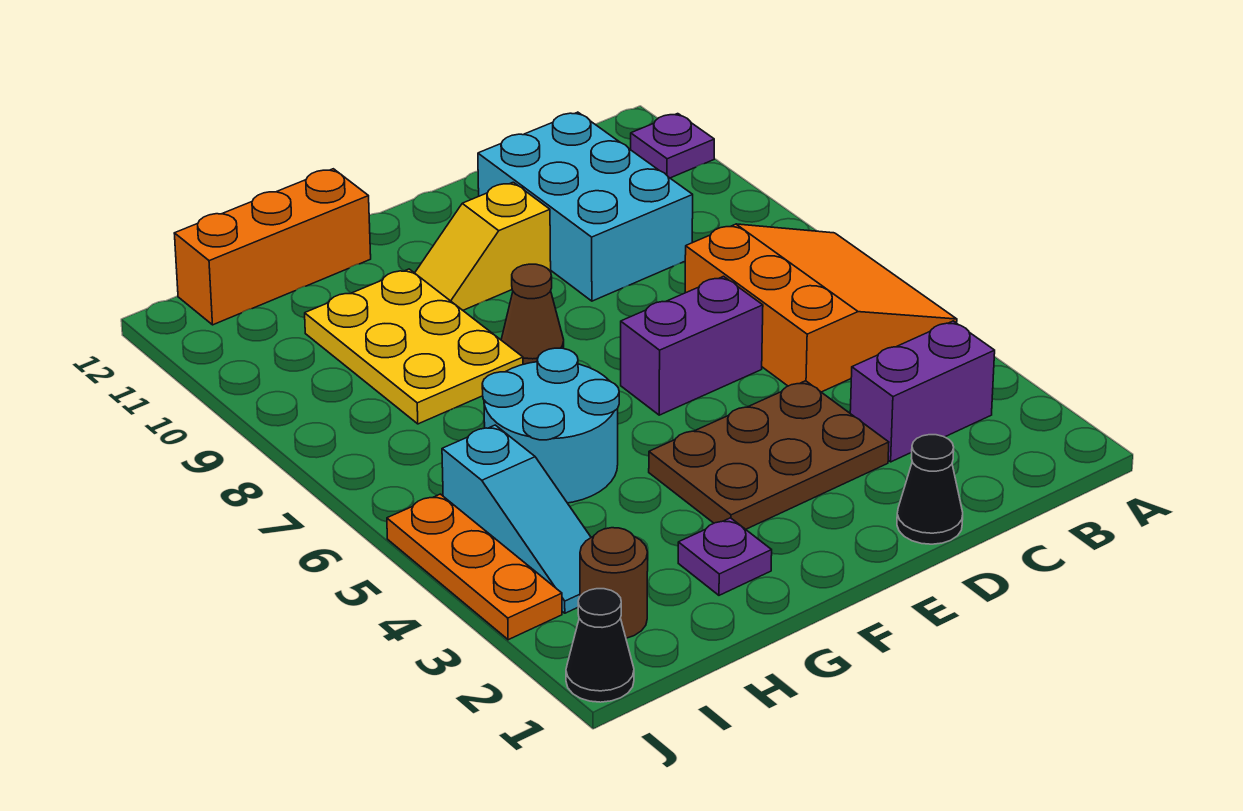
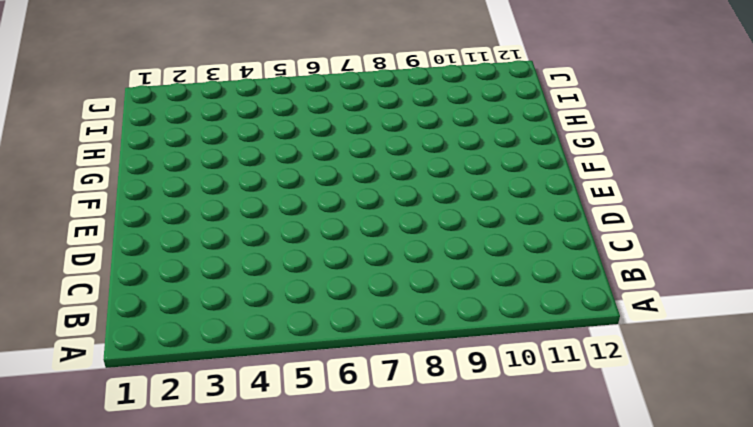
none -> orange 3x3 slope [685,224,957,392]
none -> purple 1x1 plate [631,114,714,178]
none -> purple 1x2 brick [850,321,995,462]

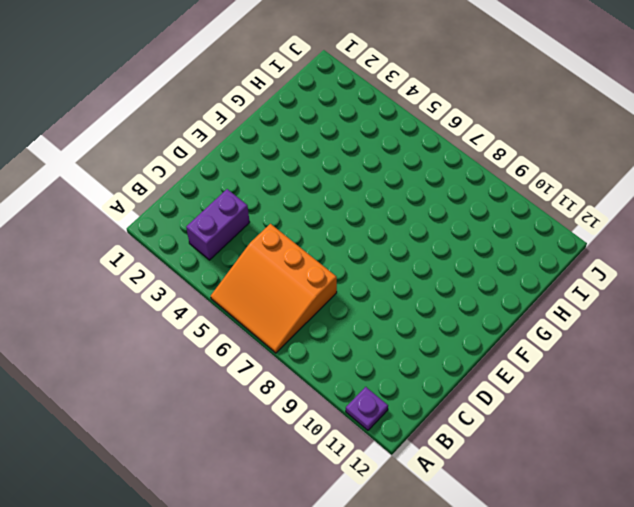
none -> cyan 2x3 brick [478,112,693,301]
none -> black 1x1 cone [897,435,963,544]
none -> brown 2x3 plate [649,381,889,529]

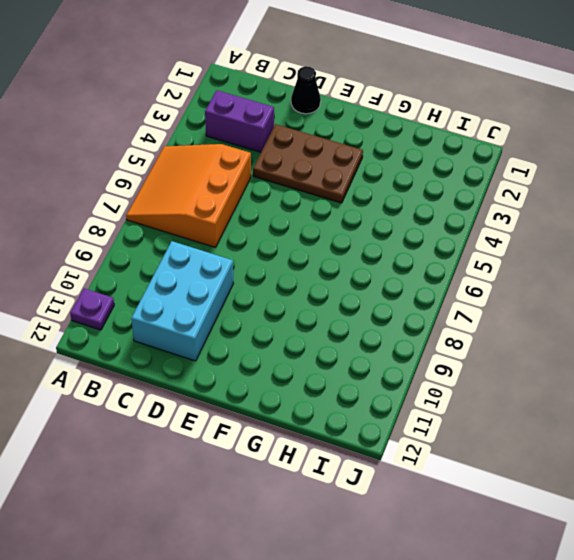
none -> purple 1x2 brick [621,276,763,415]
none -> yellow 1x2 slope [415,182,551,310]
none -> brown 1x1 cone [501,264,564,364]

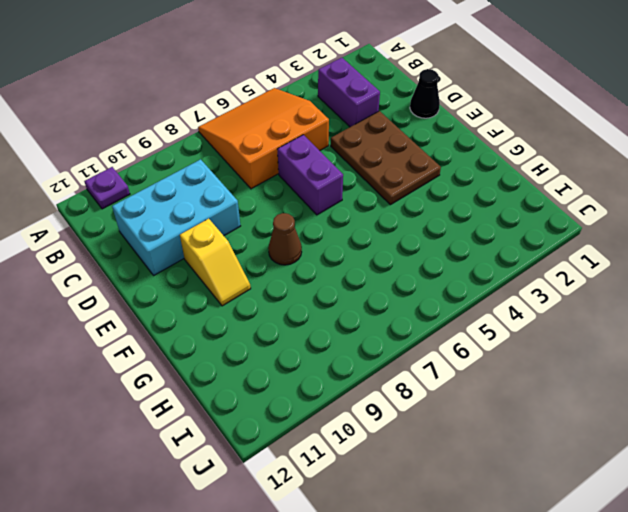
none -> purple 1x1 plate [678,518,772,595]
none -> cyan 2x2 round brick [482,348,619,503]
none -> yellow 2x3 plate [305,269,523,424]

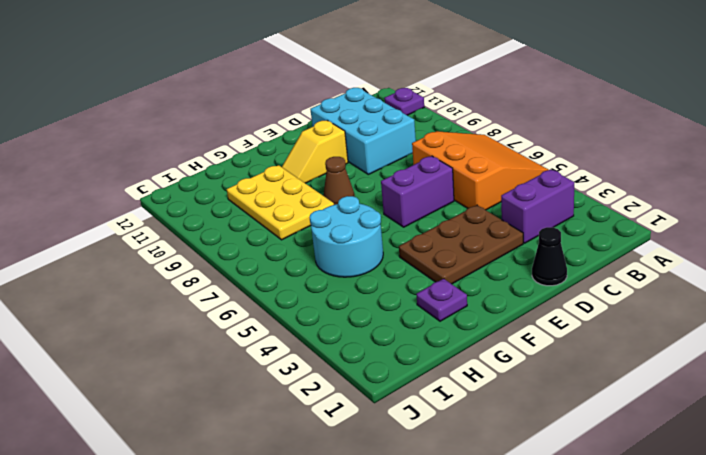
none -> orange 1x3 brick [174,169,371,325]
none -> brown 1x1 round brick [580,528,648,638]
none -> cyan 1x3 slope [442,425,591,613]

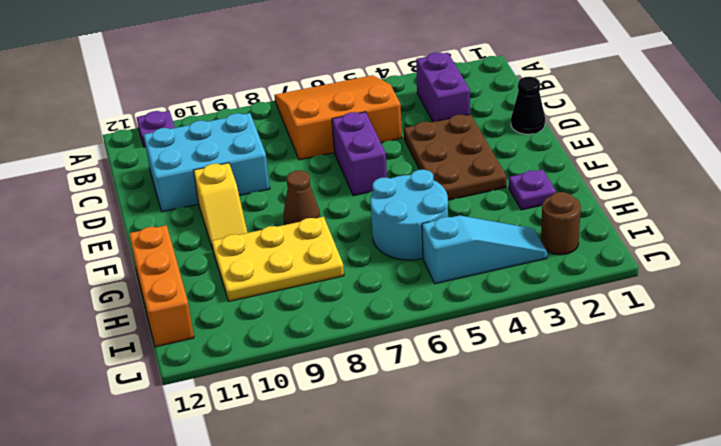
none -> black 1x1 cone [566,589,634,702]
none -> orange 1x3 plate [387,494,562,640]

